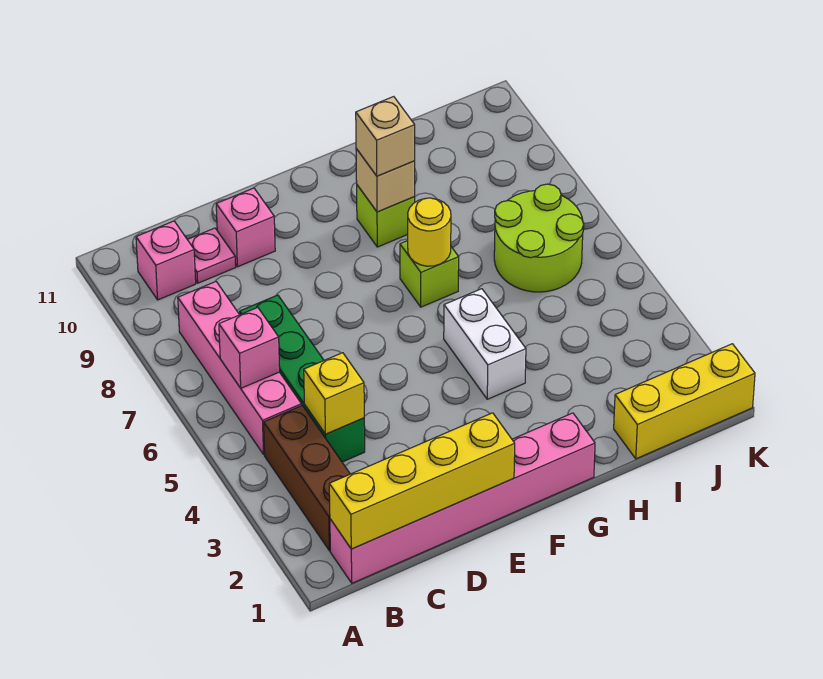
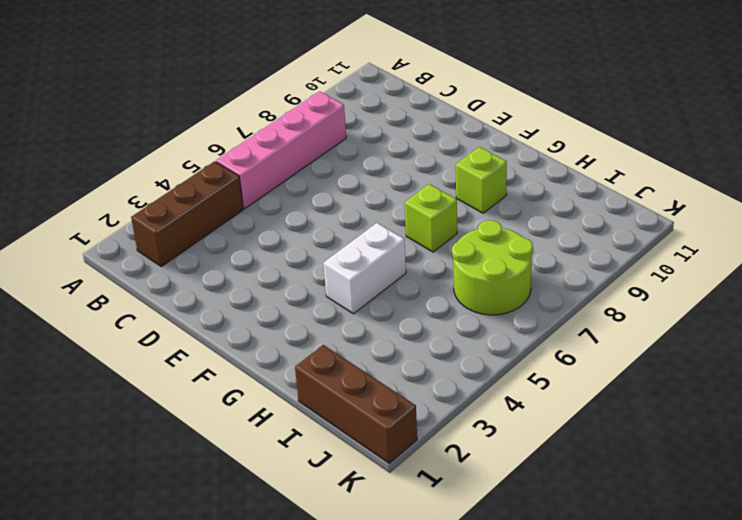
brown 1x3 brick [295,345,417,463] -> yellow 1x3 brick [614,344,755,459]
none -> pink 1x6 brick [330,413,595,583]
none -> pink 1x1 brick [136,221,196,300]
none -> green 1x4 brick [240,295,365,462]

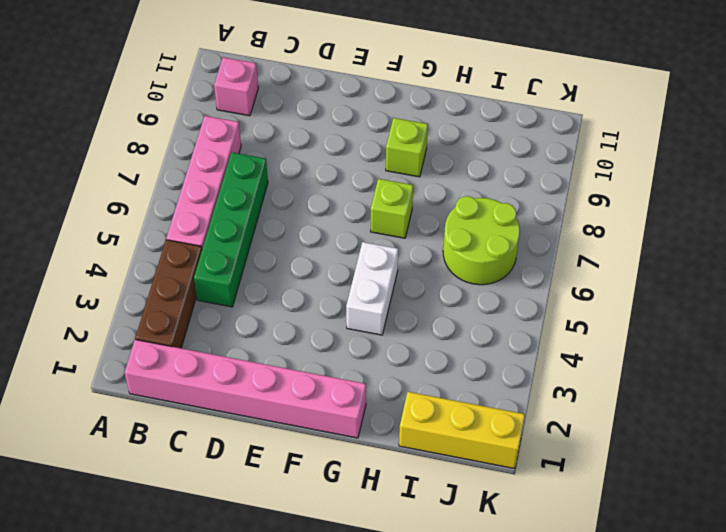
none -> pink 1x1 plate [187,228,236,283]
none -> pink 1x1 brick [216,188,275,267]
none -> yellow 1x4 brick [329,413,515,549]

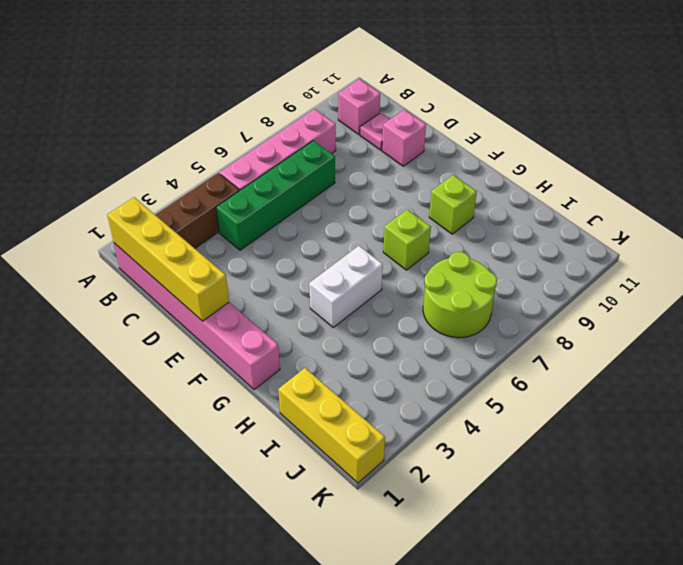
none -> pink 1x1 brick [219,307,280,388]
none -> yellow 1x1 brick [304,353,364,434]
none -> yellow 1x1 round brick [408,198,451,266]

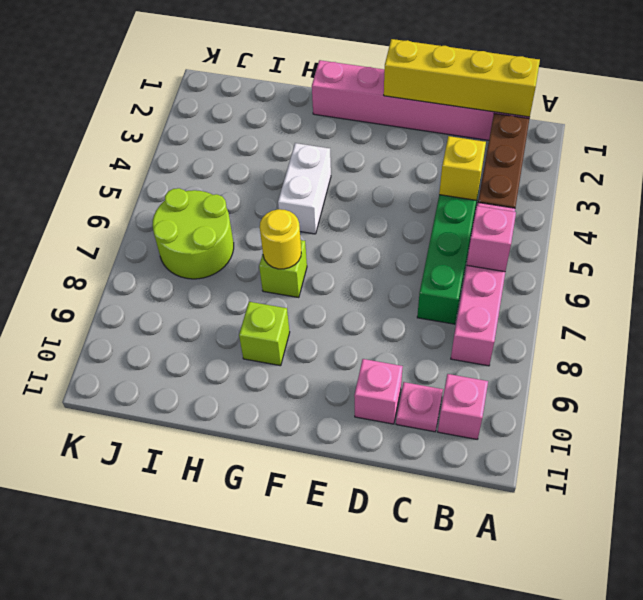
none -> yellow 1x3 brick [614,344,755,459]
none -> tan 1x1 brick [356,149,415,212]
none -> tan 1x1 brick [356,97,415,176]

